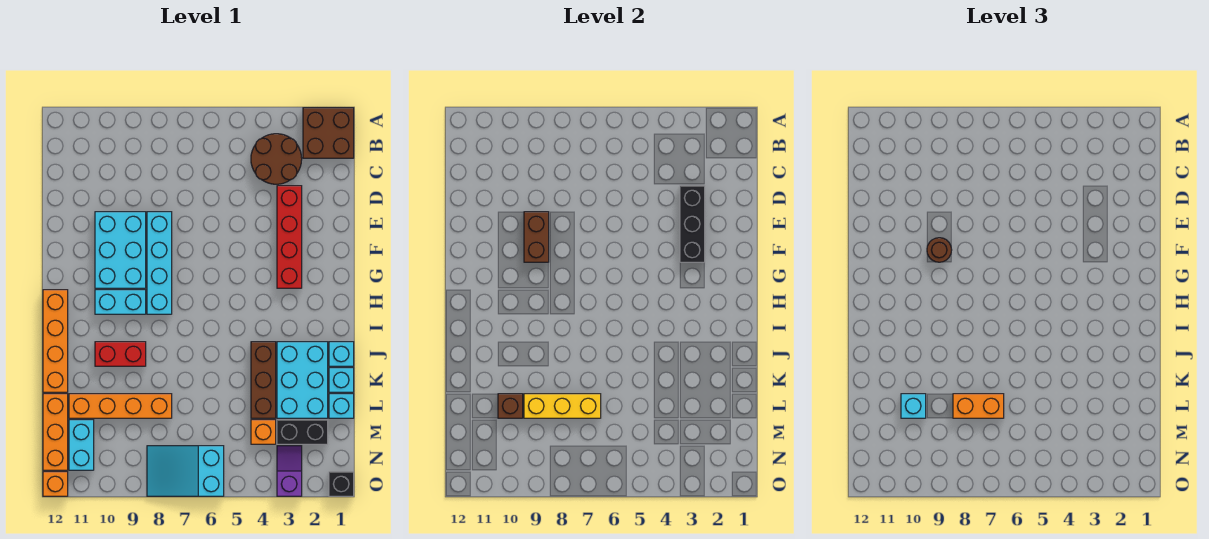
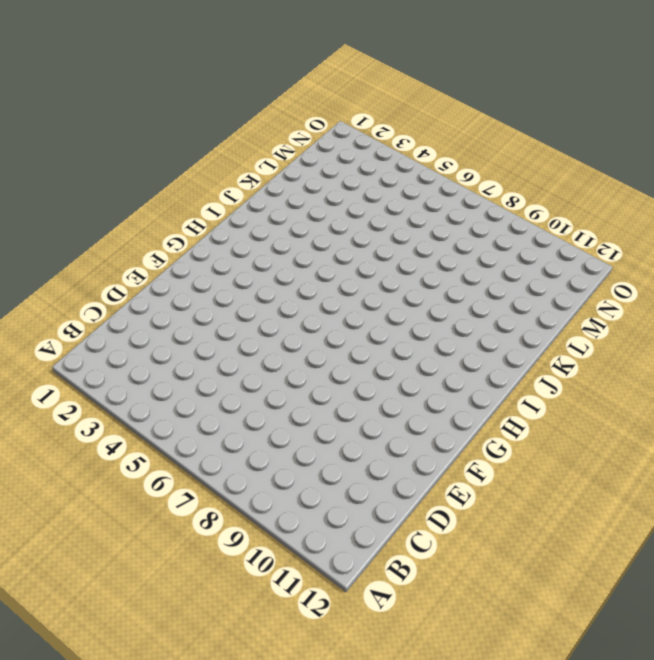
none -> brown 2x2 brick [303,108,354,158]
none -> brown 2x2 round brick [251,134,302,184]
none -> red 1x4 brick [277,186,302,288]

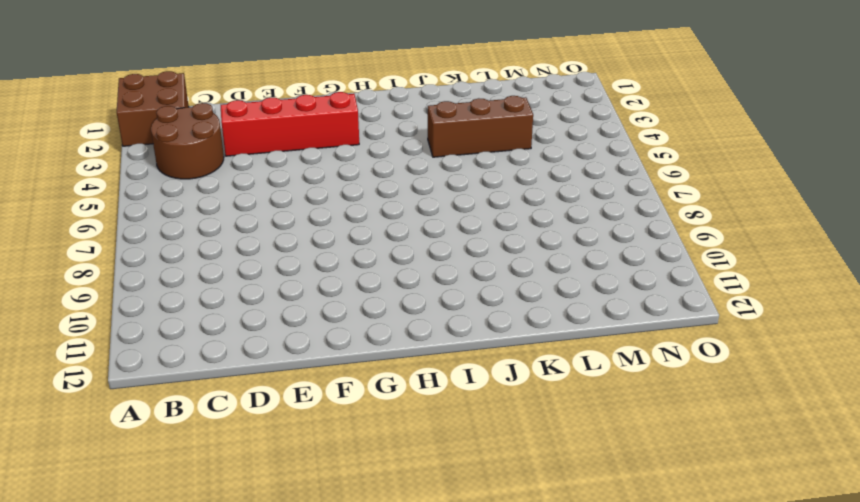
none -> cyan 1x4 brick [147,212,172,314]
none -> cyan 2x3 brick [95,212,146,288]
none -> cyan 1x2 brick [95,290,146,314]

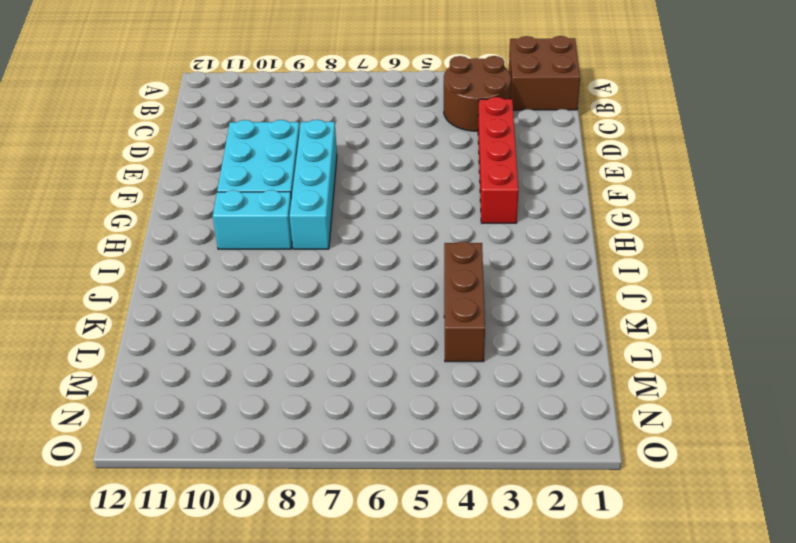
none -> orange 1x4 brick [43,290,68,392]
none -> cyan 1x1 brick [329,342,354,366]
none -> cyan 2x3 brick [277,342,328,418]

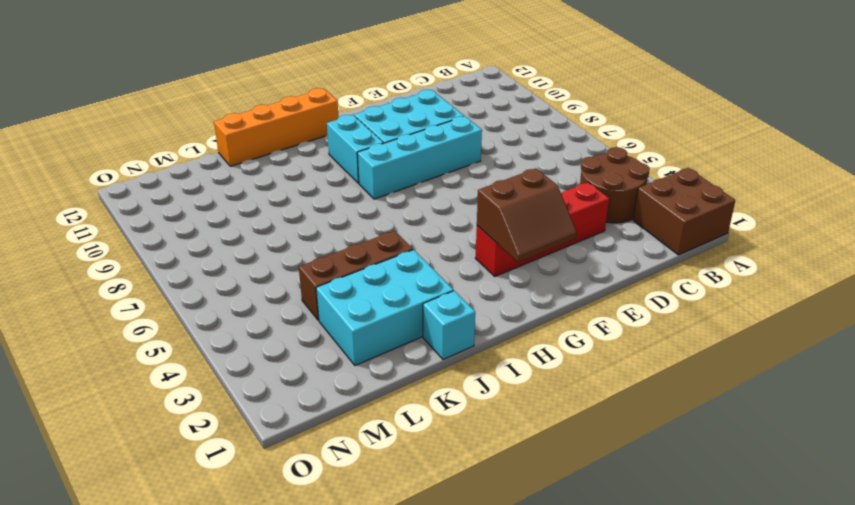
brown 2x2 slope [477,169,577,262] -> black 1x3 brick [680,186,705,262]
none -> red 1x2 brick [95,342,146,366]
none -> cyan 1x1 brick [329,368,354,392]
none -> cyan 1x1 brick [329,394,354,418]

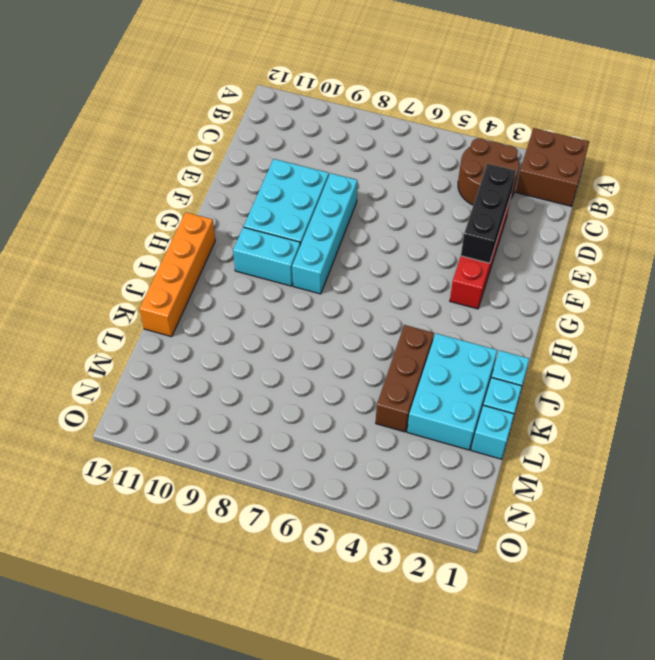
none -> red 1x2 brick [95,342,146,366]
none -> orange 1x4 brick [69,394,172,418]
none -> orange 1x3 brick [43,394,68,470]

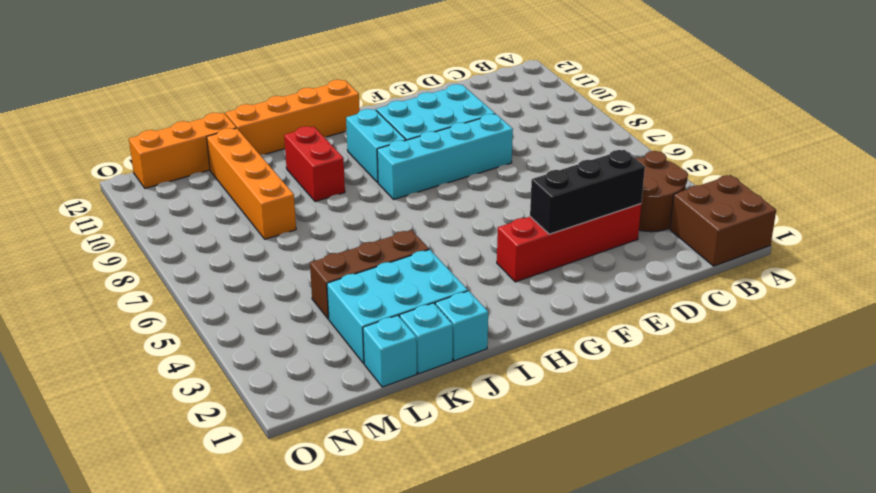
none -> black 1x2 brick [277,420,328,444]
none -> orange 1x1 brick [251,420,276,444]
none -> cyan 1x2 brick [69,420,94,470]

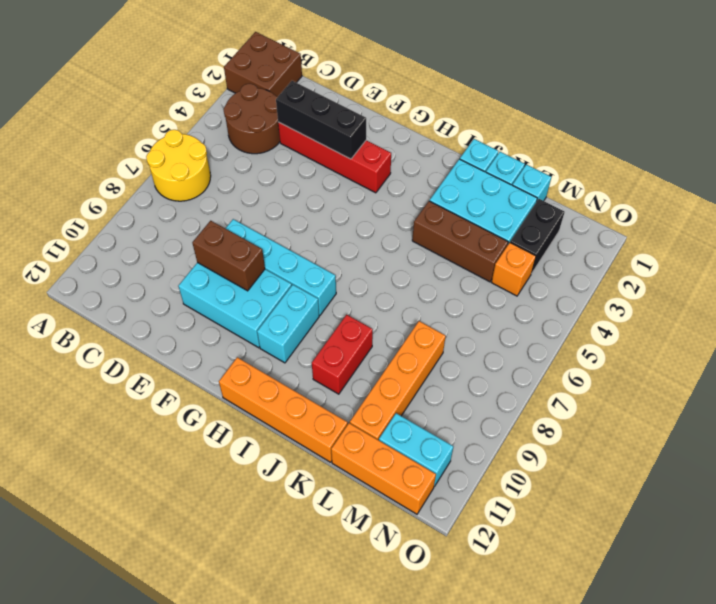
yellow 2x2 round brick [146,130,211,201] -> none
none -> purple 1x2 slope [277,446,302,496]
none -> cyan 2x3 slope [147,446,224,496]
none -> black 1x1 brick [329,472,354,496]

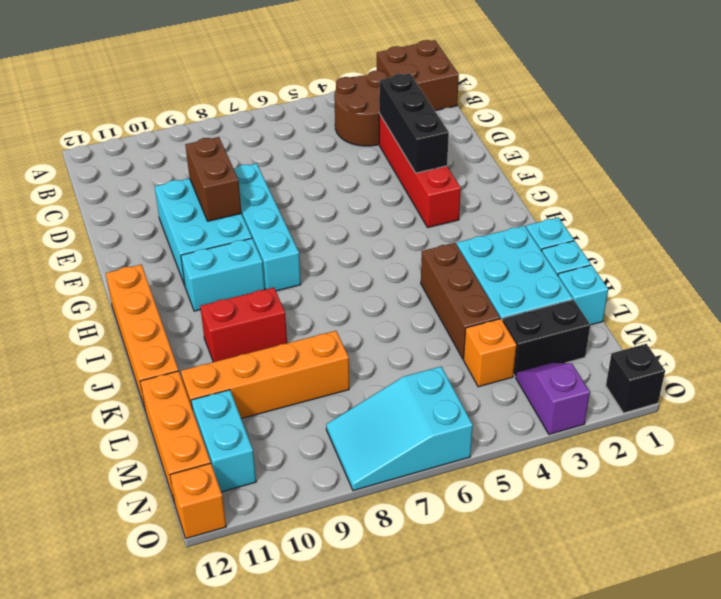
none -> yellow 1x3 brick [524,394,601,418]
none -> brown 1x1 brick [498,394,523,418]
none -> brown 1x1 round brick [927,238,952,262]

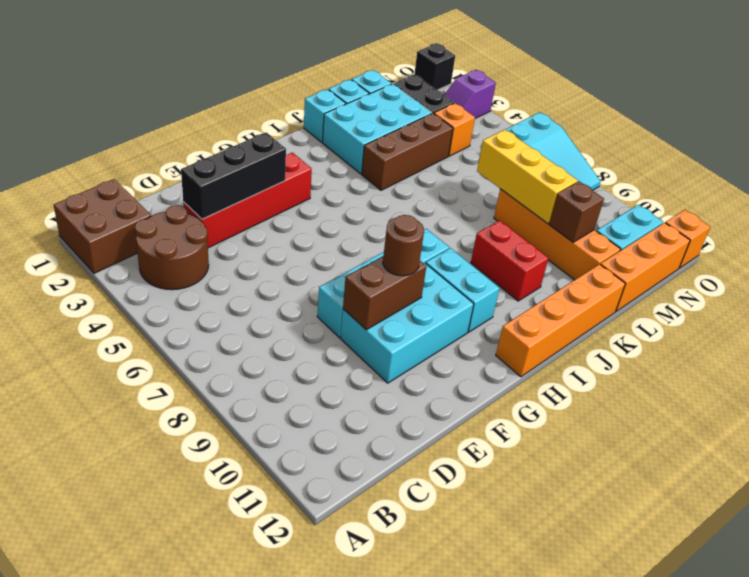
none -> orange 1x2 brick [953,394,1004,418]
none -> cyan 1x1 brick [901,394,926,418]

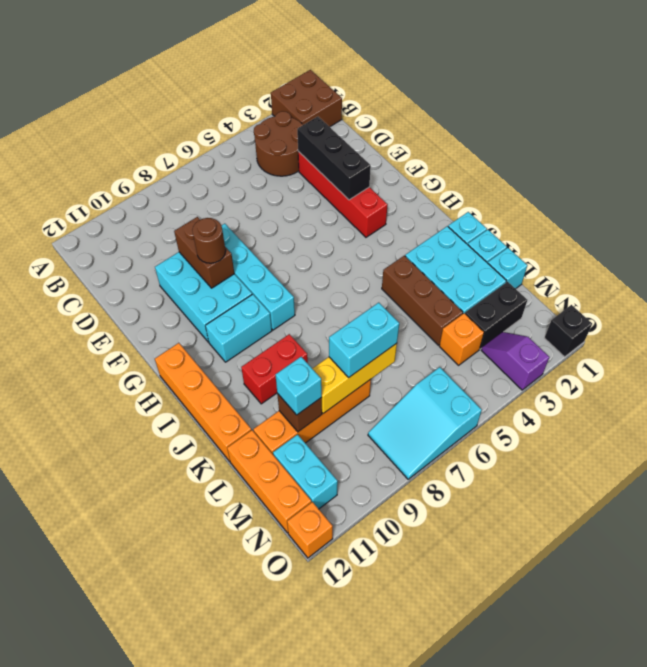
cyan 1x2 brick [329,303,399,377] -> orange 1x2 brick [953,394,1004,418]

